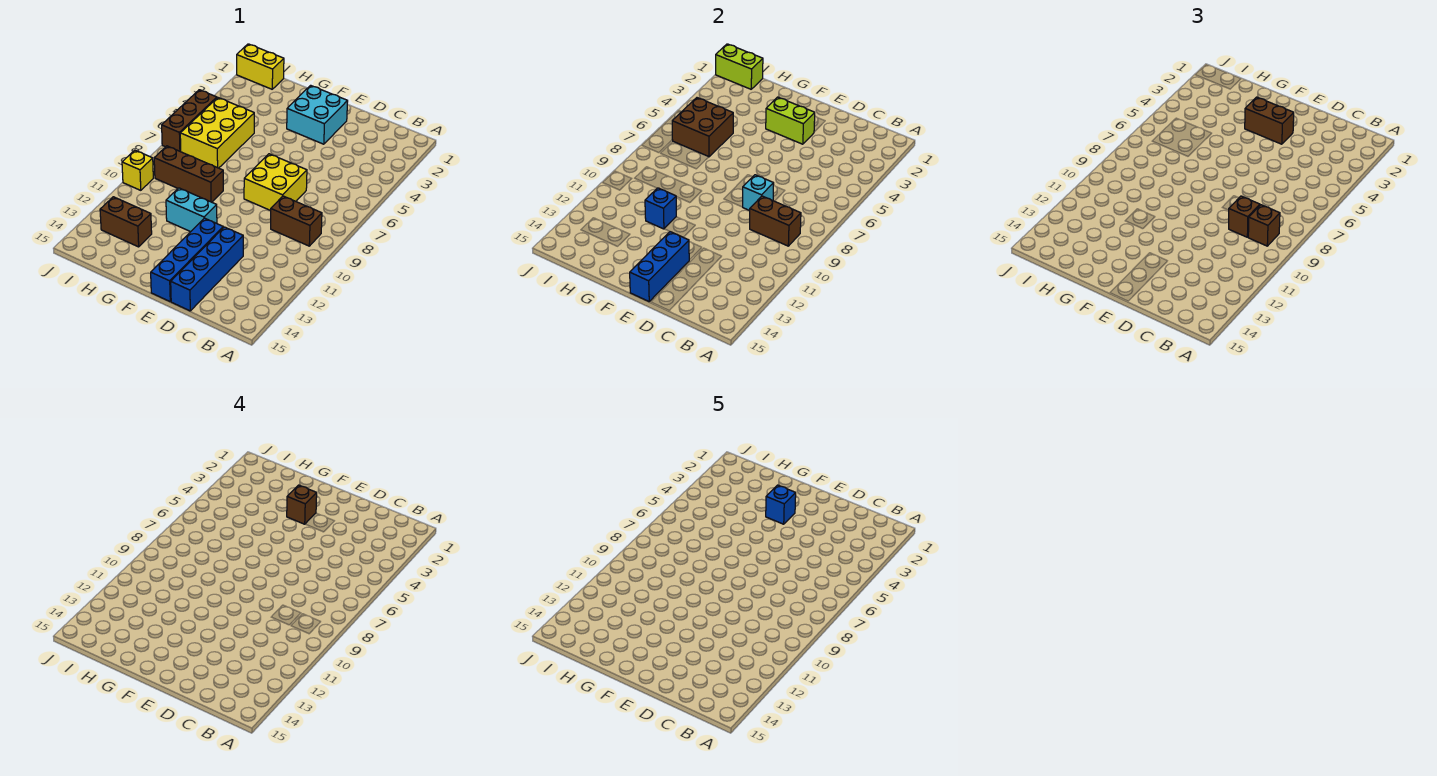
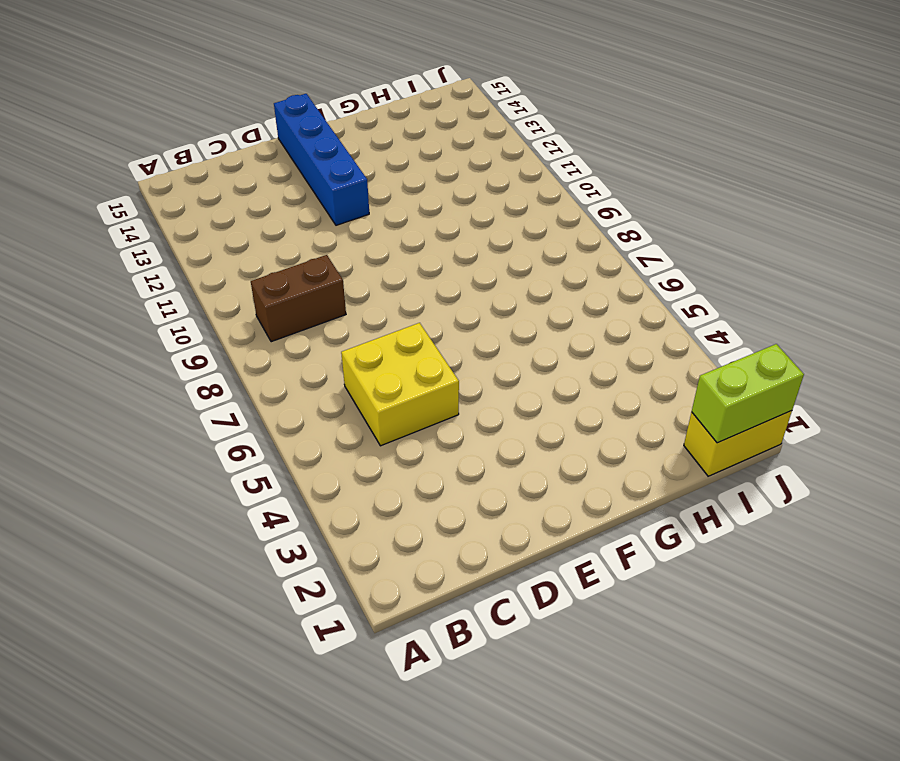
yellow 2x2 brick [341,323,459,446] -> yellow 2x2 brick moved to [244,154,307,211]
none -> blue 1x4 brick [171,227,243,311]
none -> cyan 2x2 brick [287,85,348,144]
none -> cyan 1x2 brick [166,188,217,232]

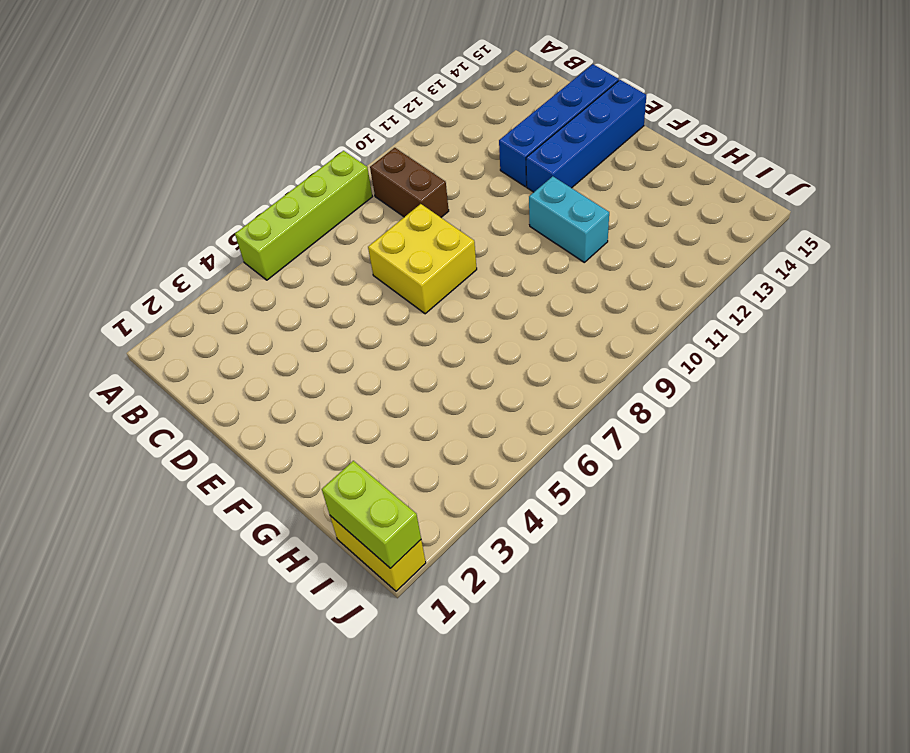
lime 1x4 brick [235,151,372,280] -> none
none -> cyan 2x2 brick [287,85,348,144]
none -> brown 1x3 brick [154,146,223,202]
none -> yellow 2x3 brick [180,98,254,168]

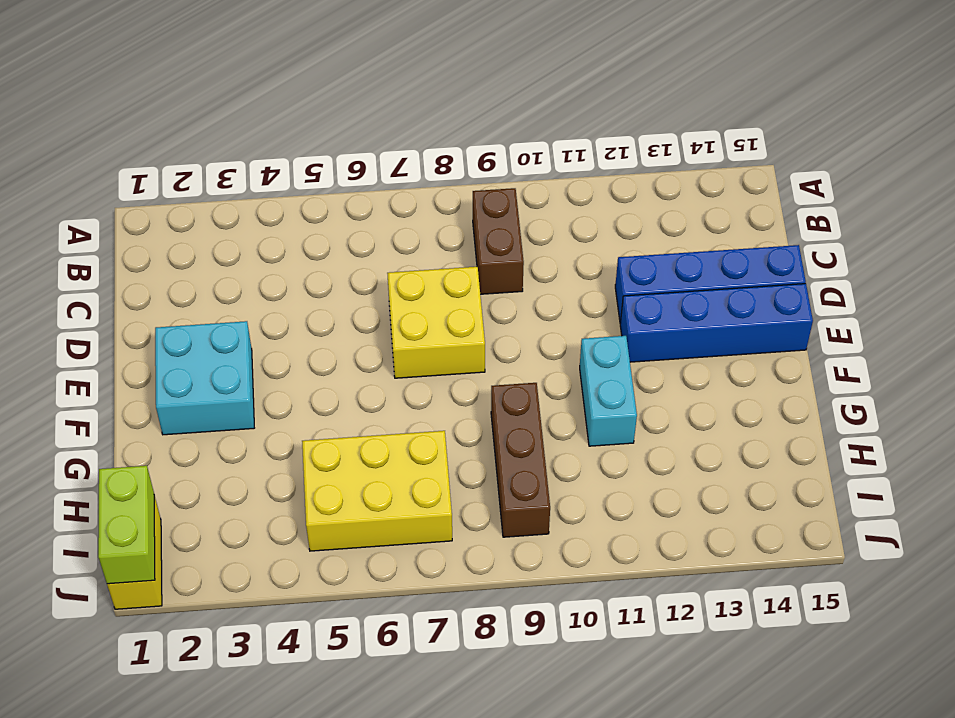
none -> brown 1x2 brick [100,197,152,247]
none -> brown 1x3 brick [162,90,217,152]
none -> yellow 1x1 brick [122,150,153,190]

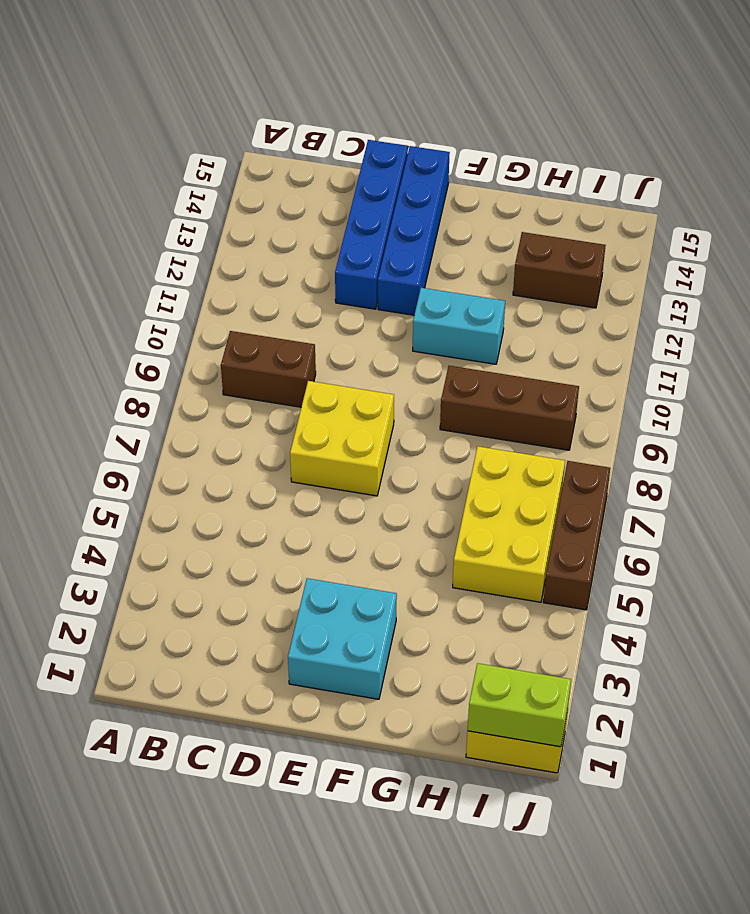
none -> yellow 1x1 brick [122,150,153,190]
none -> brown 1x2 brick [750,196,801,246]
none -> cyan 1x1 brick [743,175,774,211]

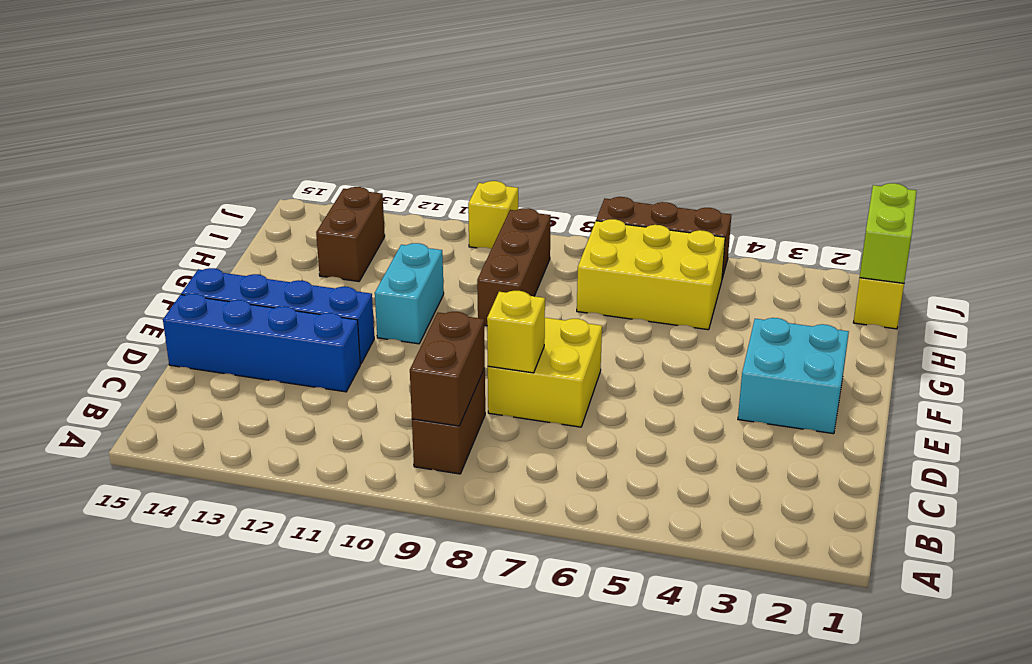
yellow 1x1 brick [487,291,545,373] -> cyan 1x1 brick [743,175,774,211]
none -> lime 1x2 brick [766,97,815,144]
none -> blue 1x3 brick [630,232,689,301]
none -> blue 1x1 brick [645,188,676,229]

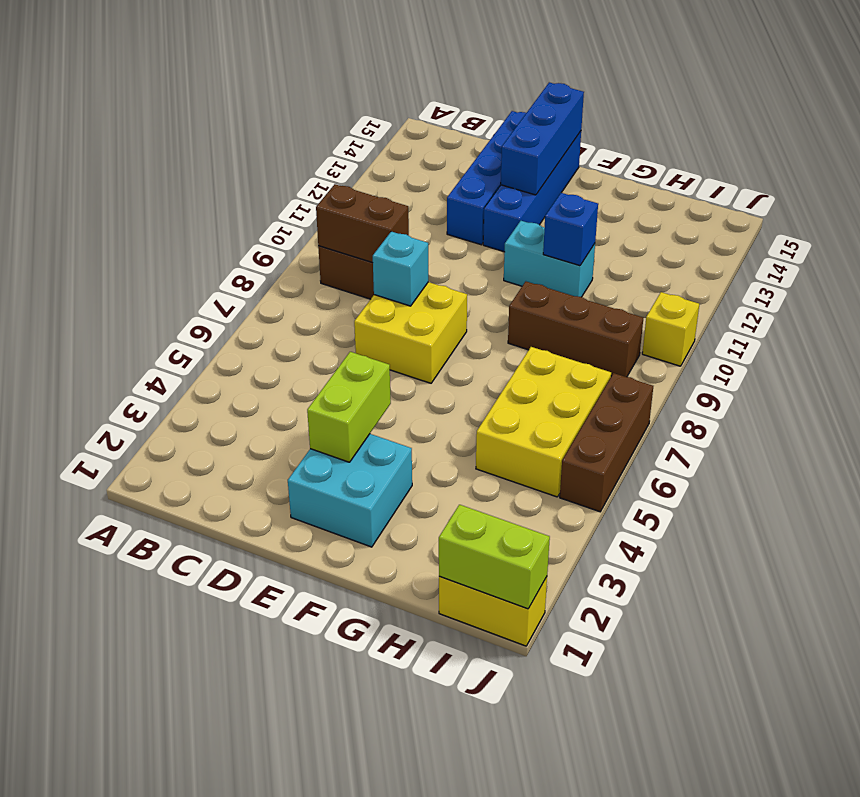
lime 1x2 brick [307,352,391,462] -> lime 1x2 brick turned to [766,97,815,144]
none -> brown 1x2 brick [100,197,152,247]
none -> brown 2x2 brick [672,98,733,157]
none -> brown 1x1 brick [1248,205,1280,246]

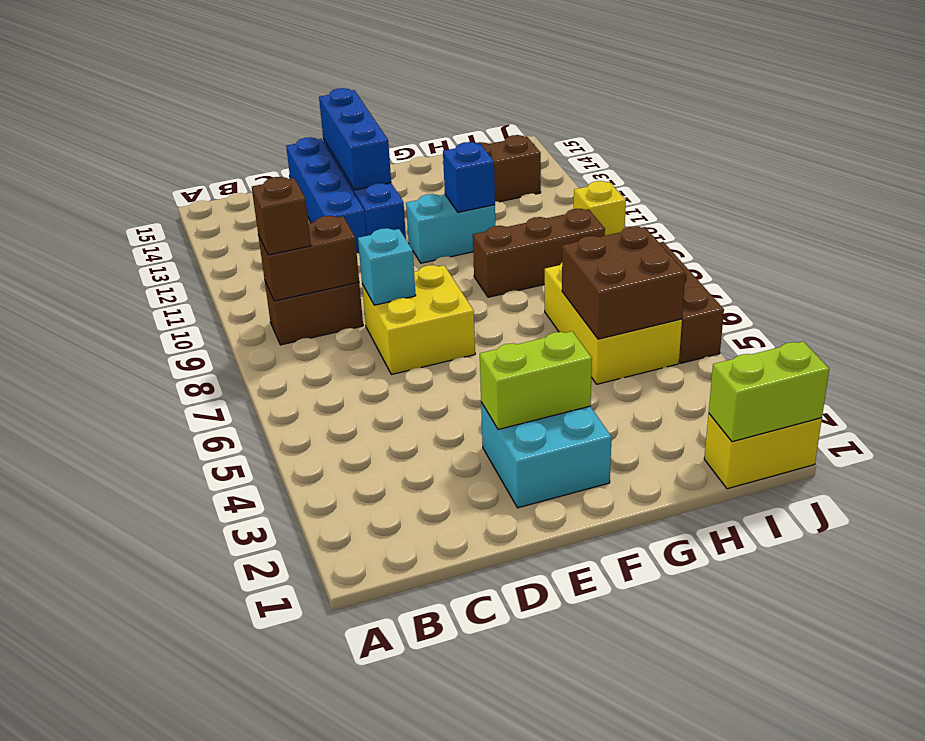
none -> brown 1x1 brick [1229,196,1260,237]
none -> brown 1x2 brick [1245,97,1294,144]
none -> brown 1x1 brick [287,485,317,524]

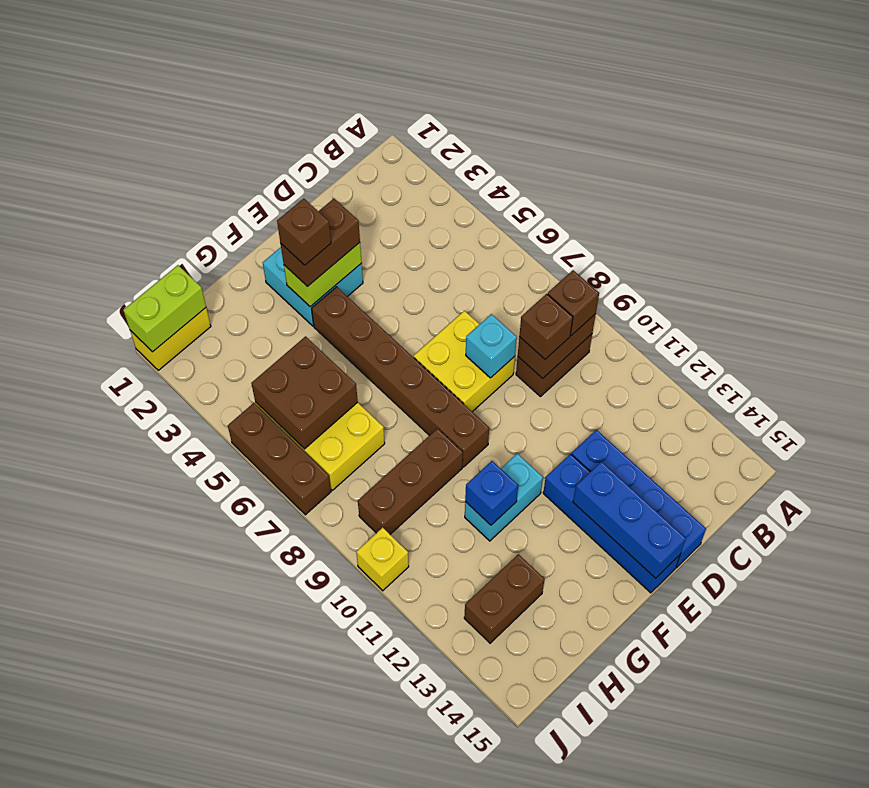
brown 1x6 brick [312,287,489,467] -> none
none -> blue 1x1 brick [766,485,796,524]

